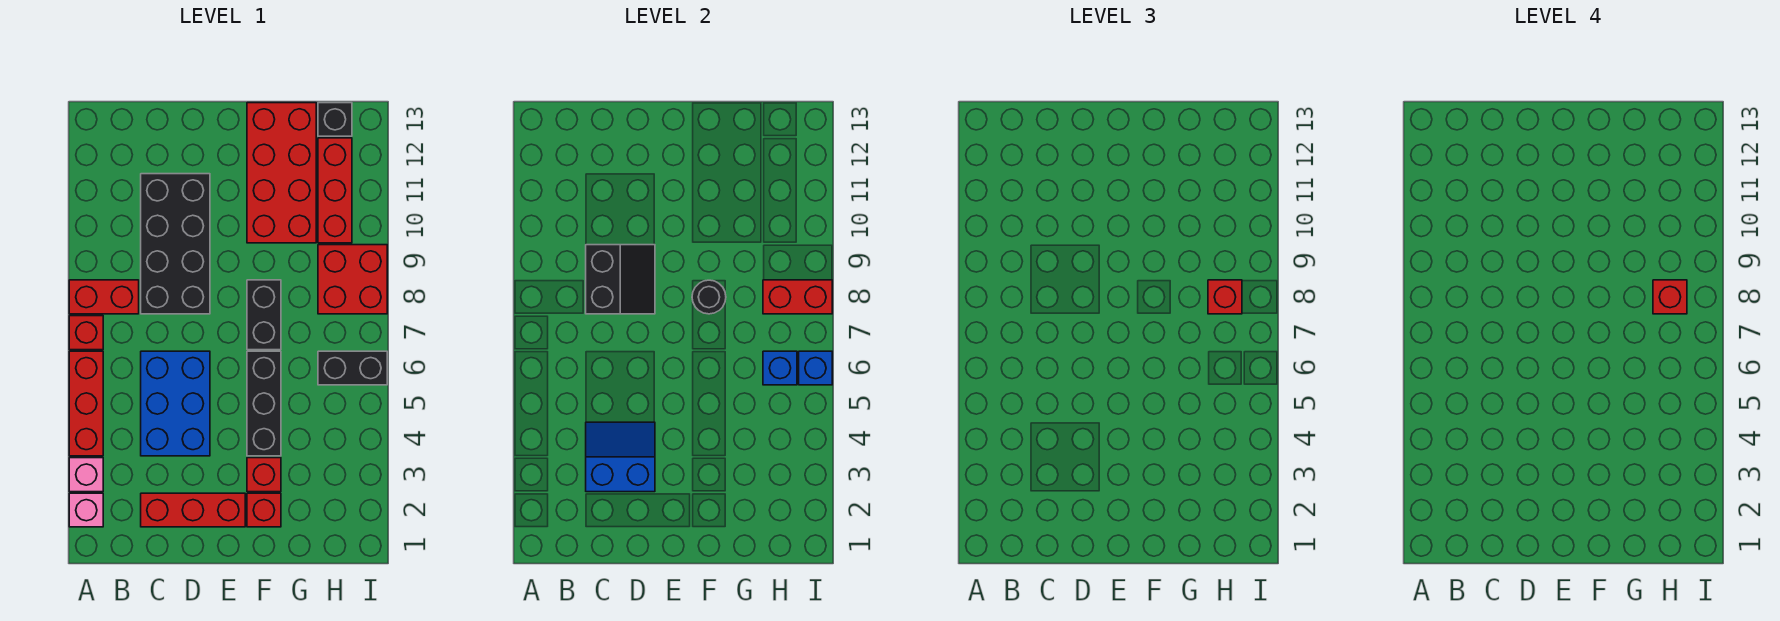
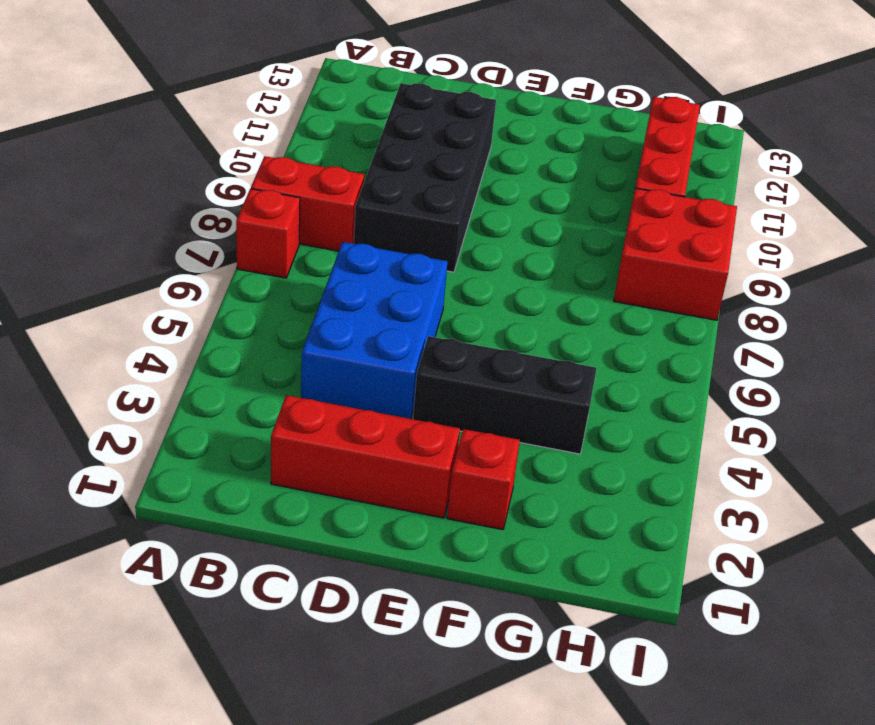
black 1x3 brick [413,336,597,454] -> black 1x3 brick turned to [247,351,281,456]
none -> pink 1x1 brick [69,493,103,527]
none -> pink 1x1 brick [69,458,103,492]
none -> red 1x3 brick [69,351,103,456]

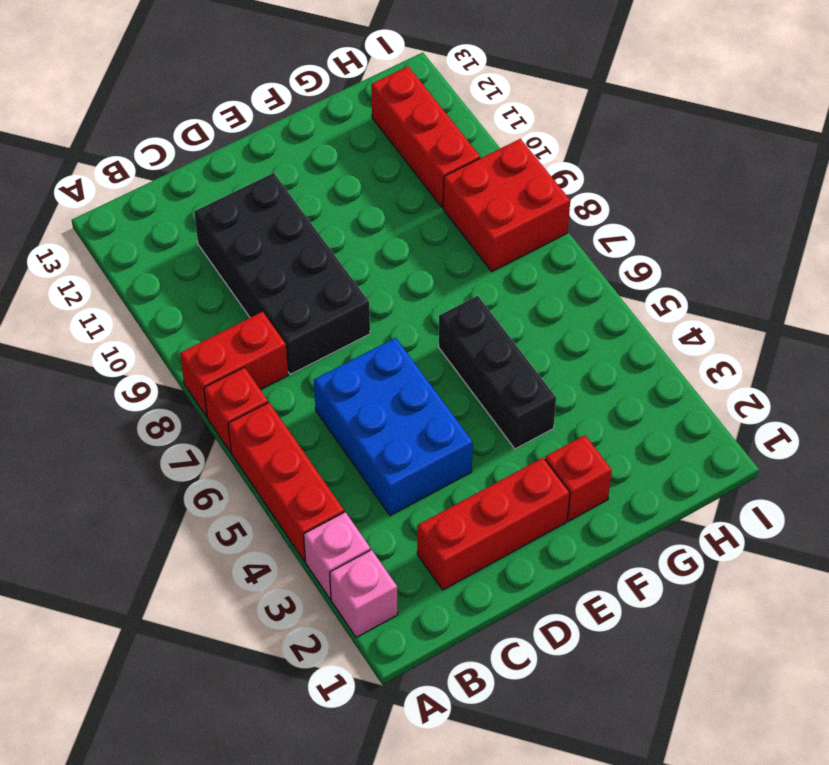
none -> red 1x1 brick [247,458,281,492]
none -> black 1x2 brick [247,280,281,350]
none -> red 2x4 brick [247,103,316,243]

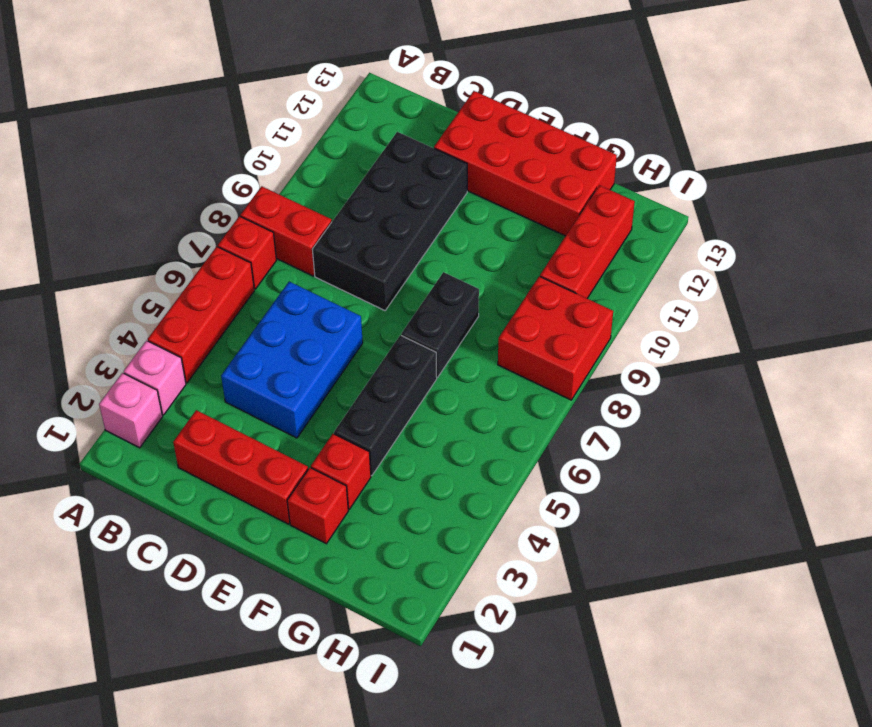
red 2x4 brick [434,91,617,236] -> red 2x4 brick turned to [247,103,316,243]
none -> black 1x2 brick [318,351,387,385]
none -> black 1x1 brick [318,103,352,136]
none -> blue 2x2 slope [586,422,655,492]

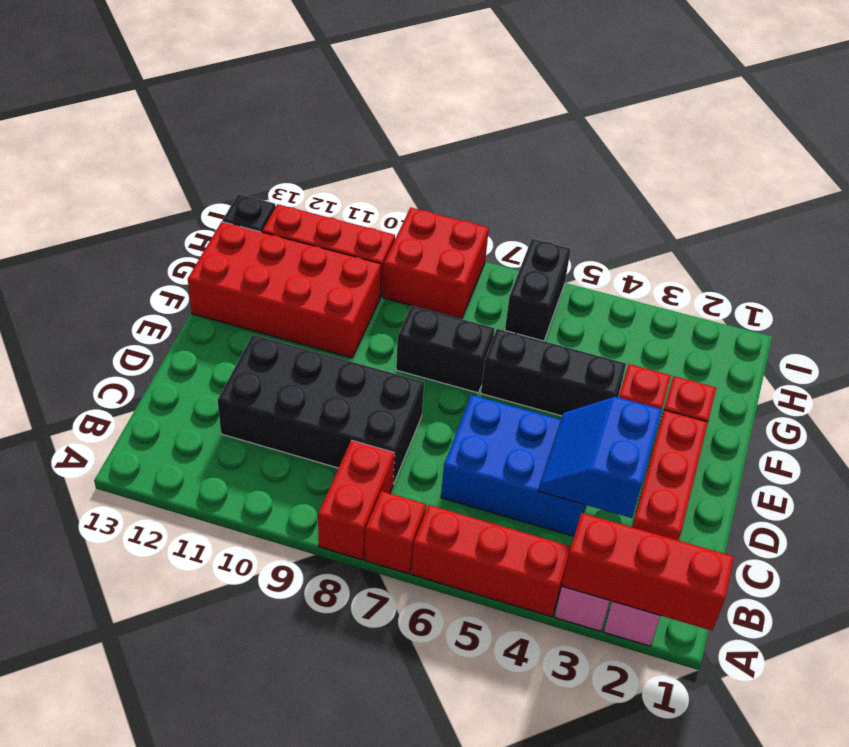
red 1x3 brick [562,513,734,631] -> none
none -> black 2x2 slope [586,245,655,314]
none -> black 1x1 round brick [692,280,726,314]
none -> blue 1x1 brick [763,351,797,385]

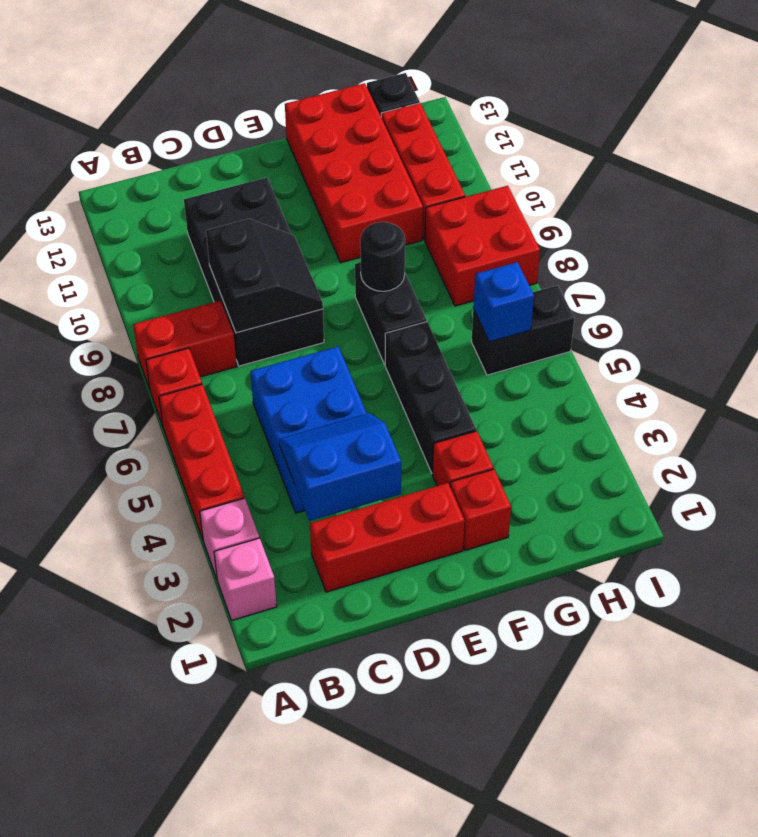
none -> red 1x2 brick [763,280,832,314]
none -> blue 1x1 brick [799,351,832,385]
none -> red 1x1 brick [1208,280,1242,314]

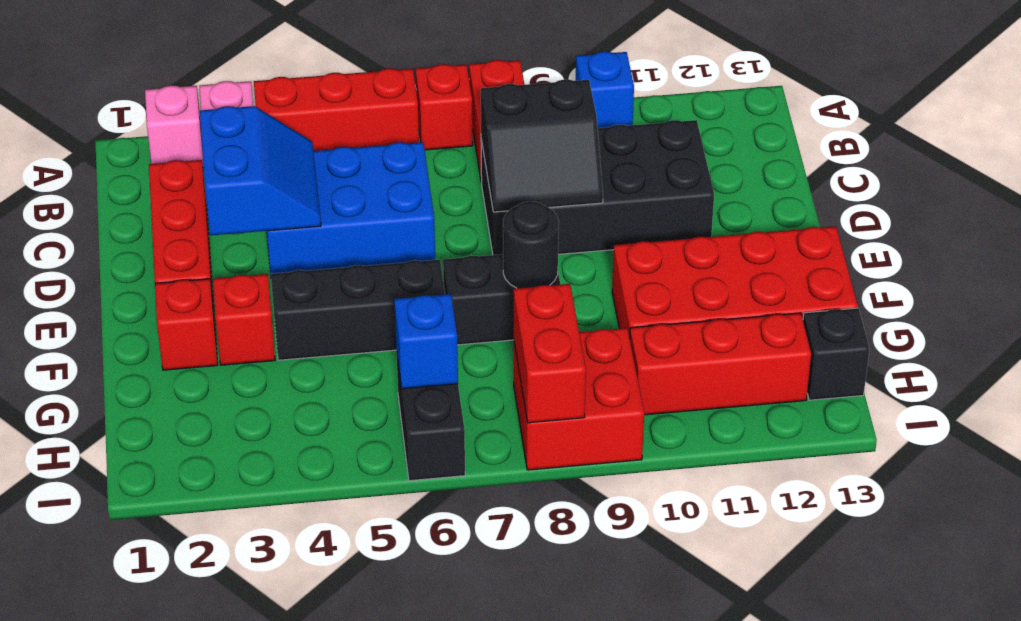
blue 1x1 brick [576,52,634,128] -> blue 1x1 brick moved to [799,351,832,385]
none -> red 1x1 brick [1208,280,1242,314]
none -> red 1x1 brick [1653,280,1687,314]

